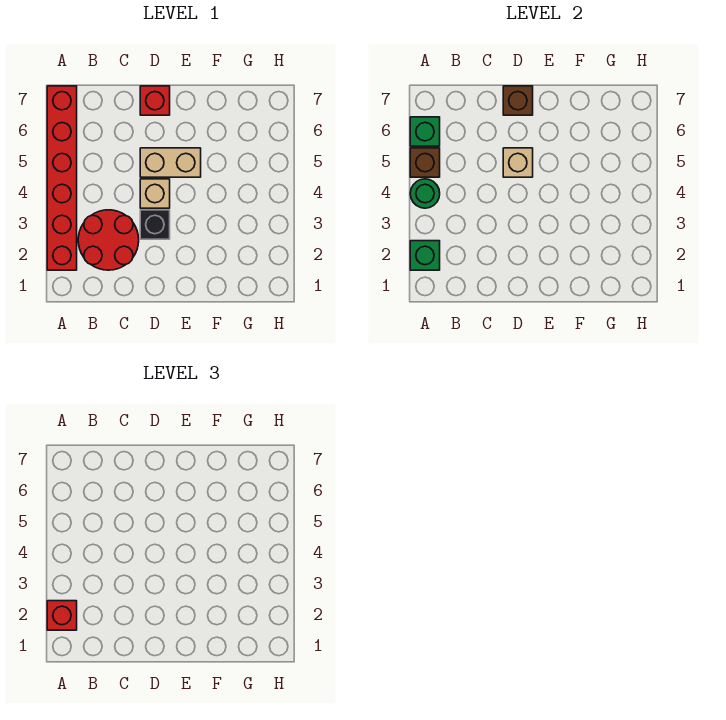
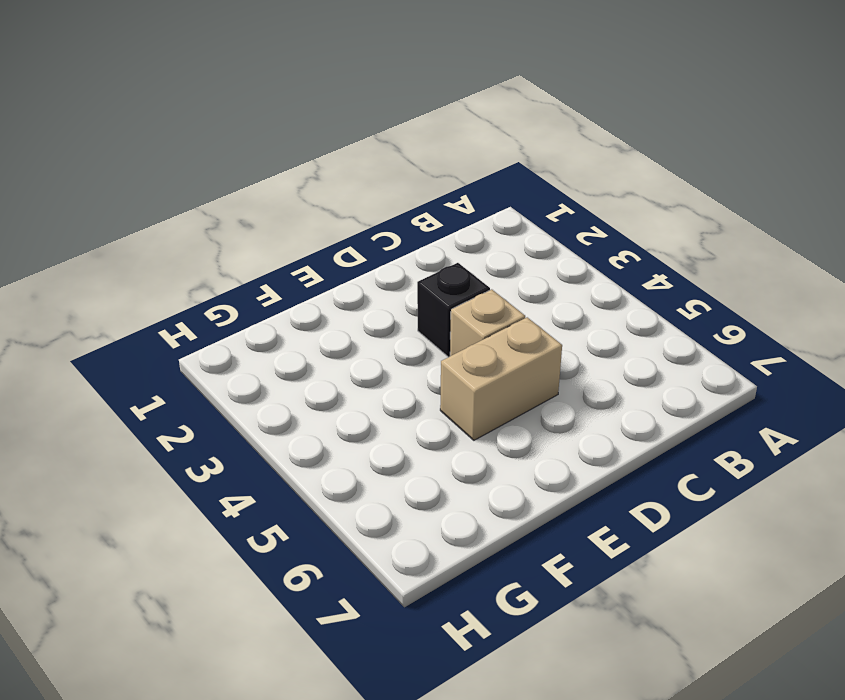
none -> red 1x6 brick [47,86,77,270]
none -> red 2x2 round brick [78,210,139,270]
none -> red 1x1 brick [140,86,170,115]

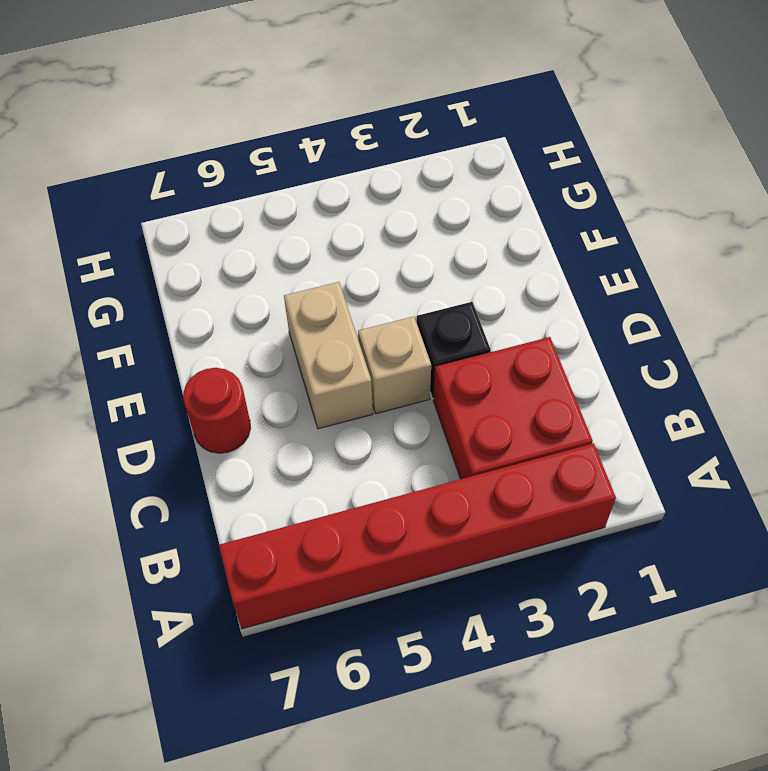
red 2x2 brick [433,337,593,479] -> red 2x2 round brick [78,210,139,270]
red 1x1 round brick [183,368,250,453] -> red 1x1 brick [140,86,170,115]
none -> green 1x1 brick [410,241,440,270]
none -> green 1x1 round brick [410,179,440,208]
none -> brown 1x1 brick [410,148,440,177]

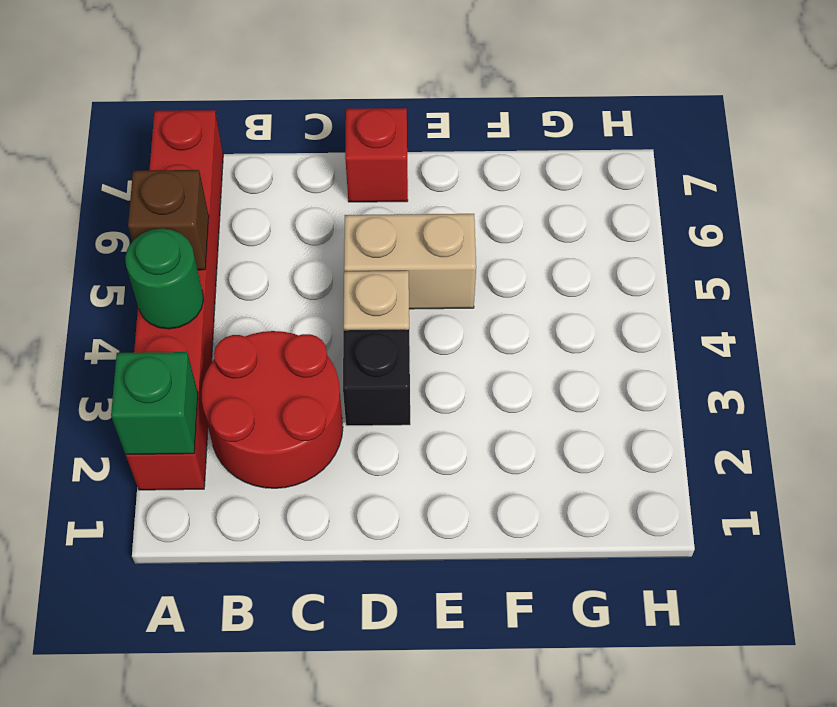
none -> green 1x1 brick [410,117,440,146]
none -> tan 1x1 brick [503,148,533,177]
none -> brown 1x1 brick [503,86,533,115]

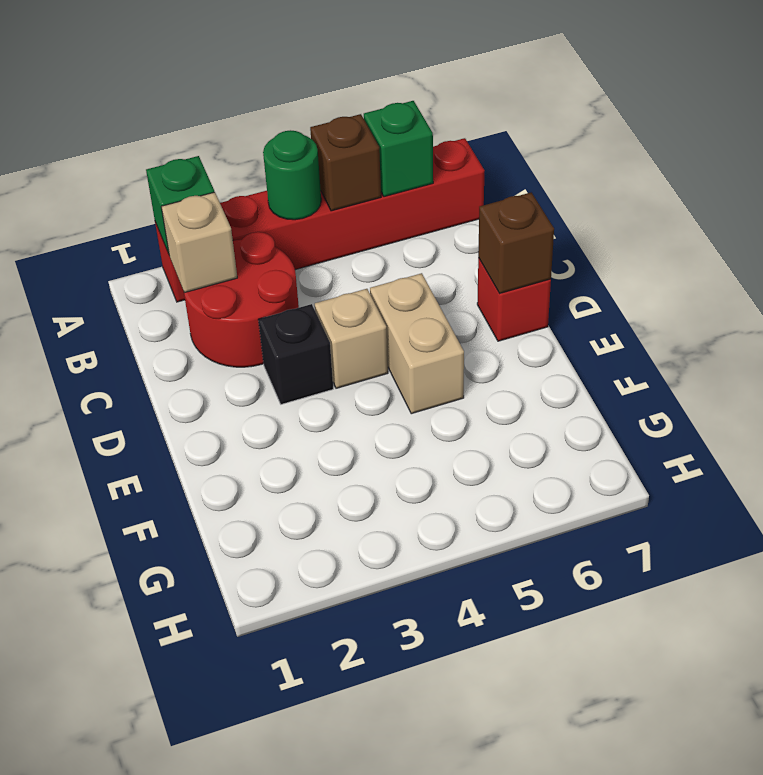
tan 1x1 brick [161,192,237,293] -> tan 1x1 brick moved to [503,148,533,177]
none -> red 1x1 brick [47,601,77,630]

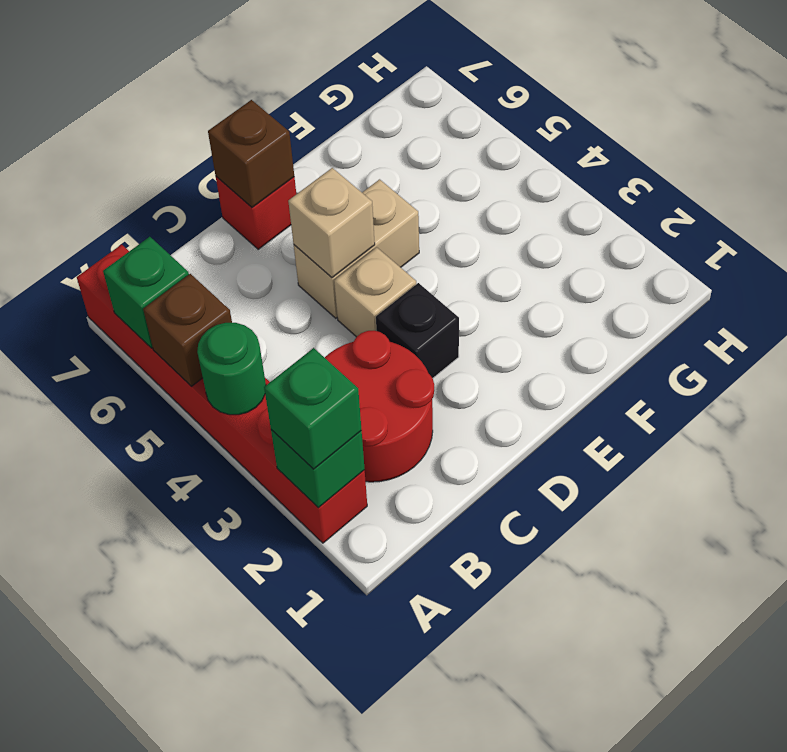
green 1x1 brick [264,348,362,469] -> red 1x1 brick [47,601,77,630]

